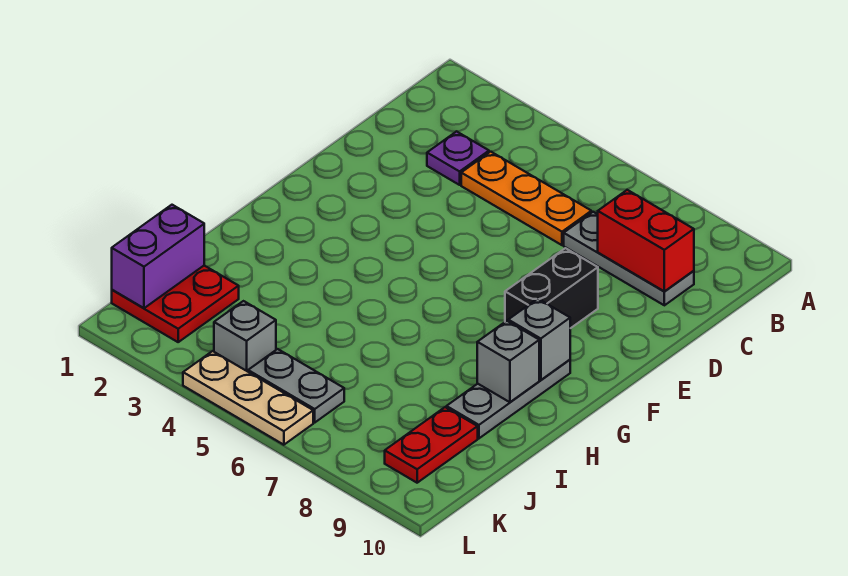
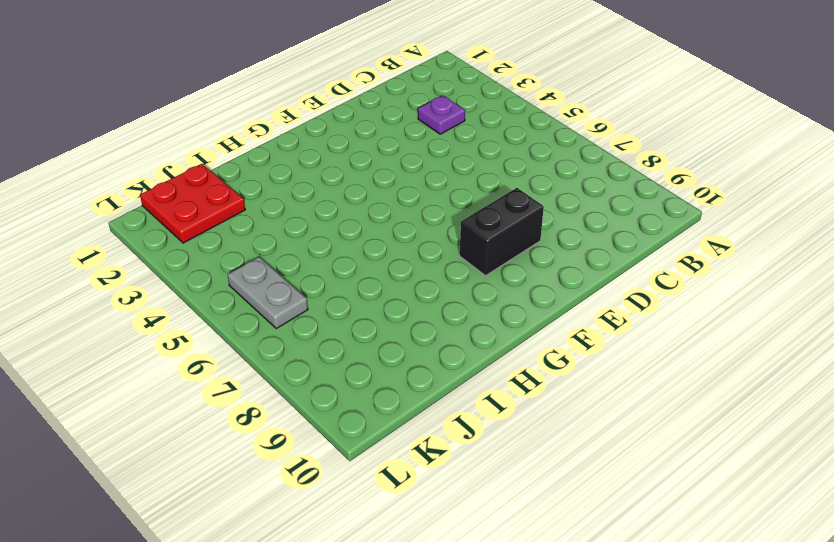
none -> orange 1x3 plate [461,152,591,245]
none -> grey 1x3 plate [564,212,694,305]
none -> grey 1x3 plate [447,360,570,438]

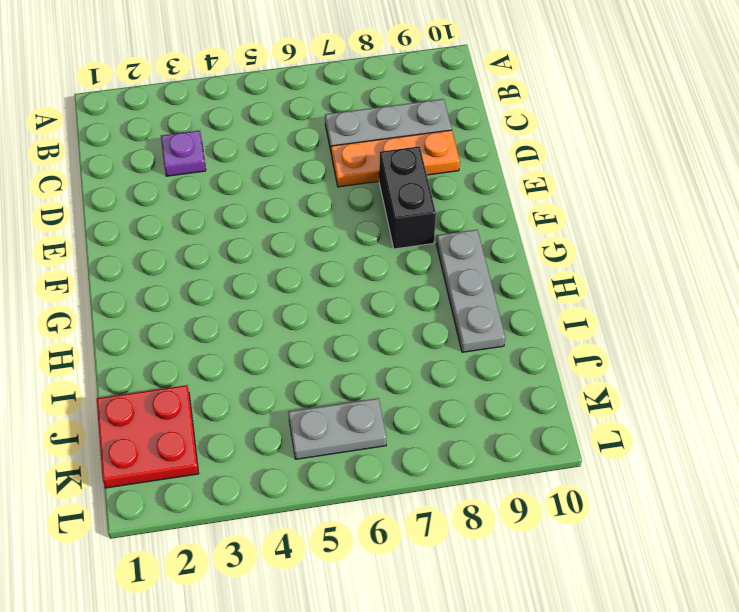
orange 1x3 plate [331,130,460,187] -> orange 1x3 plate moved to [461,152,591,245]
none -> red 1x2 plate [385,407,478,483]
none -> grey 1x1 brick [214,301,276,372]
none -> tan 1x3 plate [183,351,313,445]

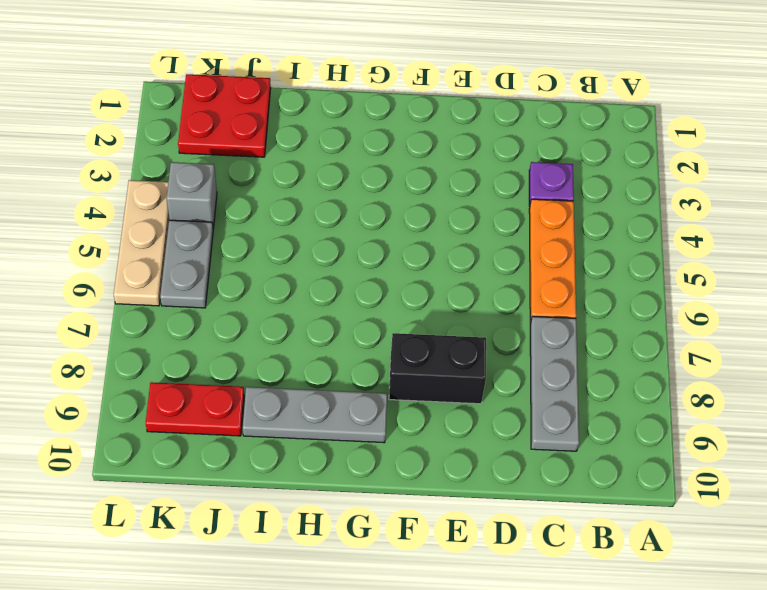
none -> red 1x2 brick [598,190,694,291]
none -> grey 1x1 brick [508,299,570,380]
none -> grey 1x1 brick [477,321,539,402]

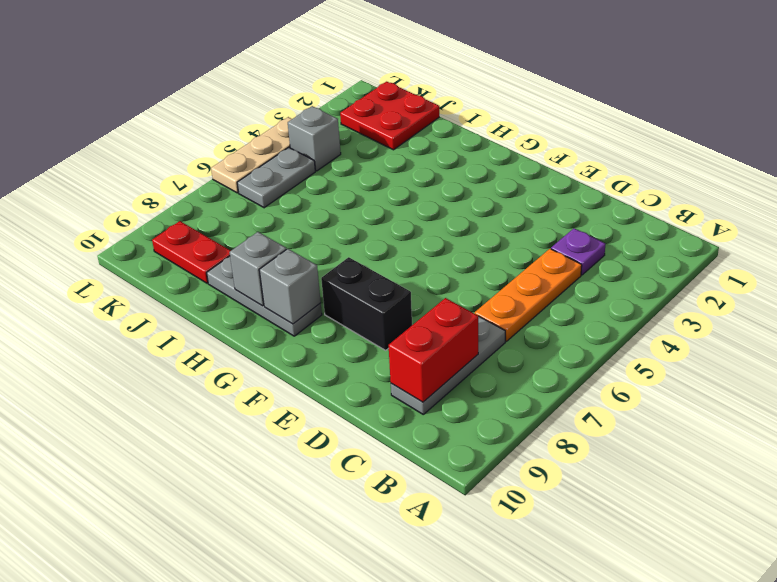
none -> purple 1x2 brick [112,205,204,308]

